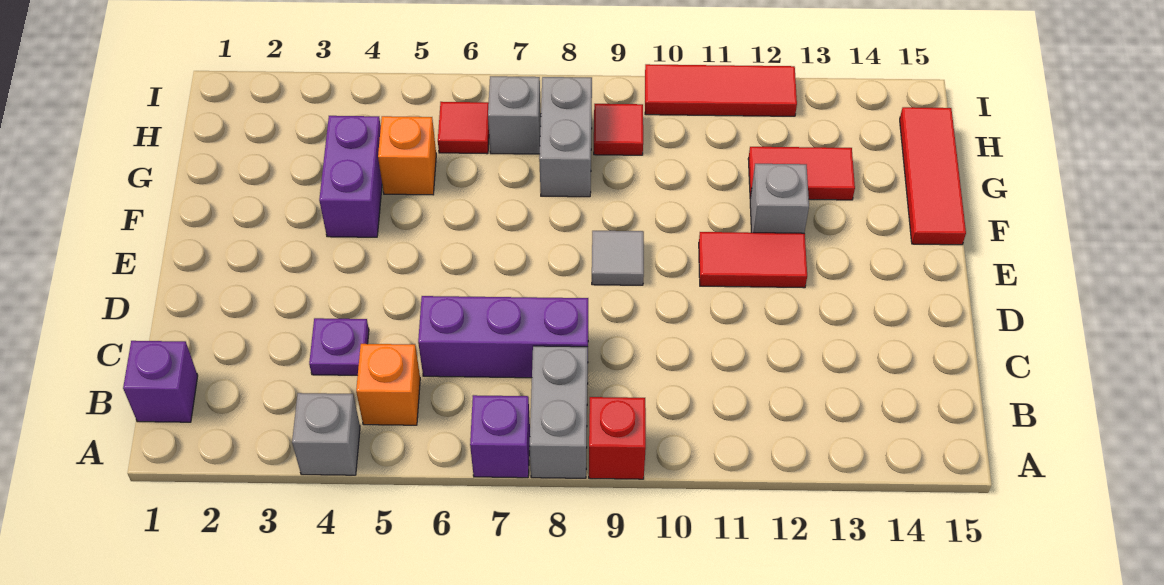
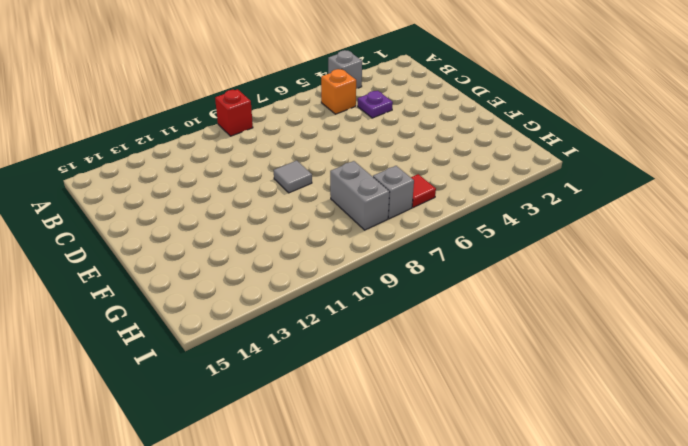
none -> purple 1x1 brick [470,395,530,478]
none -> grey 1x2 brick [530,346,588,478]
none -> purple 1x1 brick [123,341,198,422]

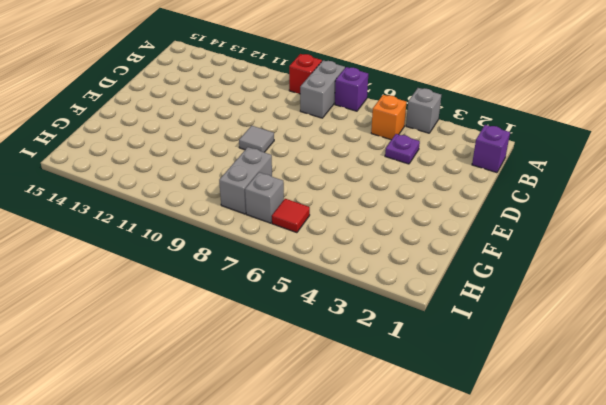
none -> purple 1x3 brick [418,296,588,378]
none -> red 1x2 tile [699,232,807,288]
none -> purple 1x2 brick [319,116,382,237]

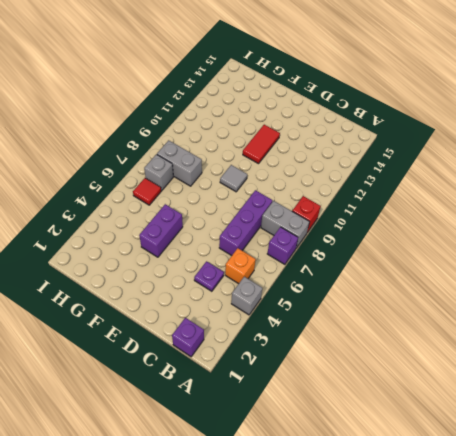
purple 1x2 brick [139,204,183,257] -> purple 1x2 brick turned to [319,116,382,237]
none -> grey 1x1 brick [750,164,809,233]
none -> red 1x3 tile [900,107,966,245]
none -> orange 1x1 brick [378,116,436,195]

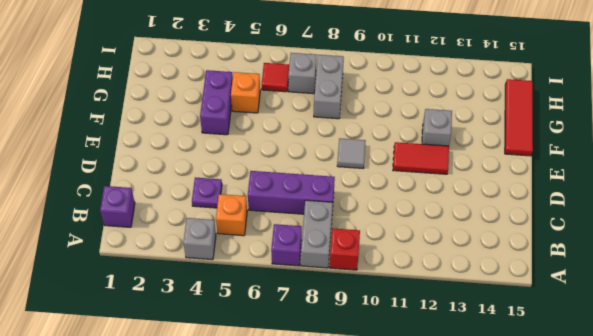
none -> red 1x2 tile [748,147,855,200]
none -> red 1x1 tile [594,104,643,155]
none -> red 1x3 tile [645,64,797,116]

